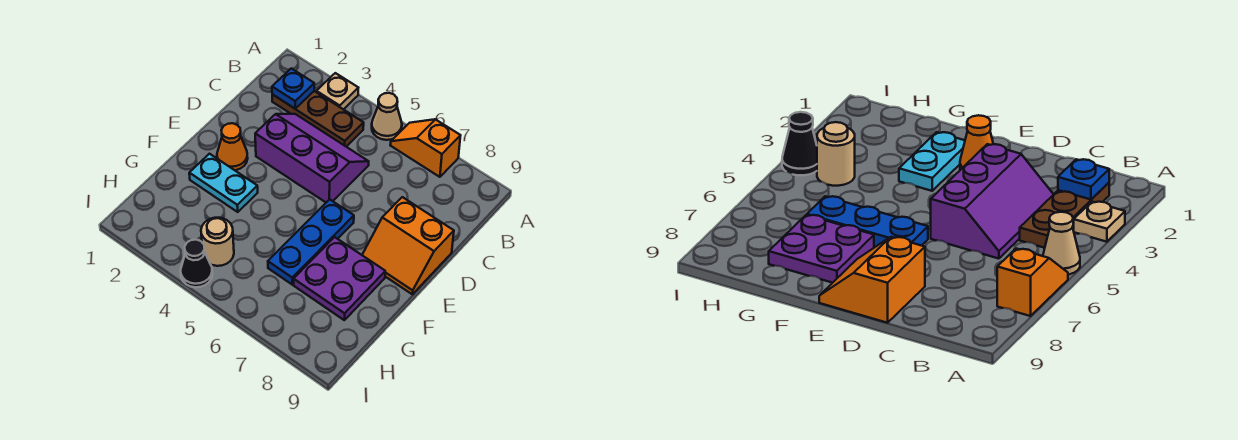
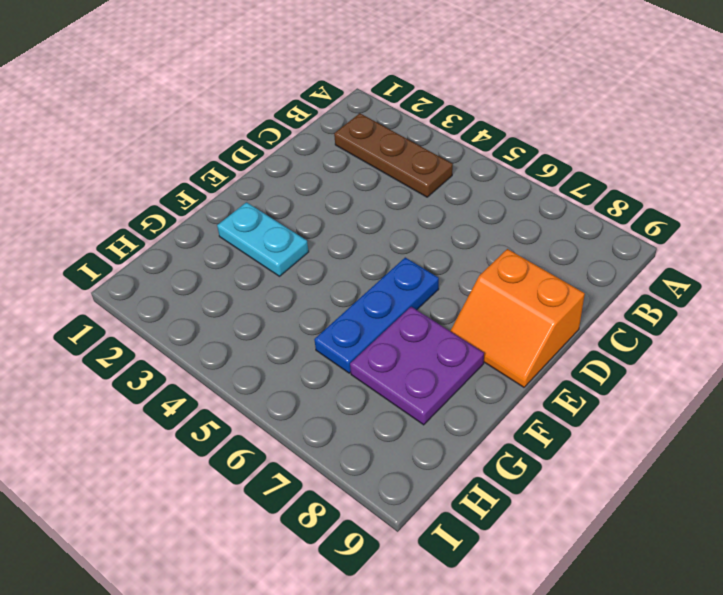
none -> tan 1x1 plate [316,73,358,109]
none -> tan 1x1 cone [372,93,402,140]
none -> orange 1x2 slope [390,119,461,177]

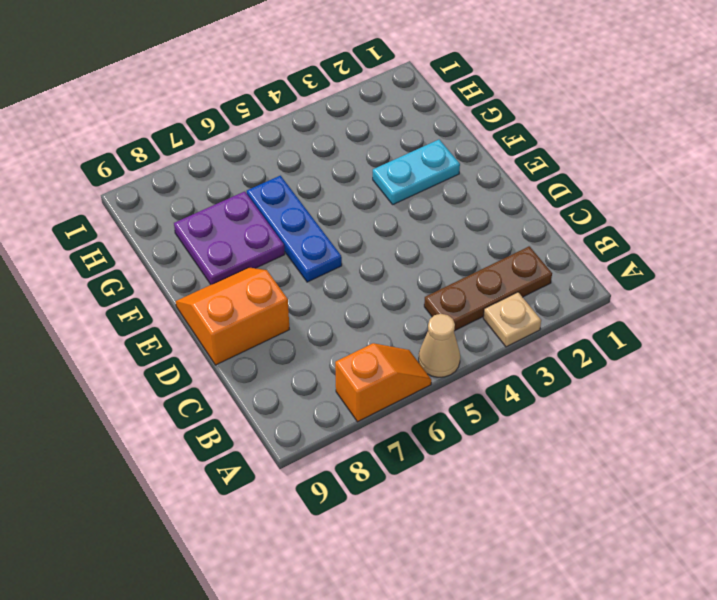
none -> purple 2x3 slope [255,114,369,202]
none -> orange 1x1 cone [217,123,248,170]
none -> tan 1x1 round brick [201,218,234,266]

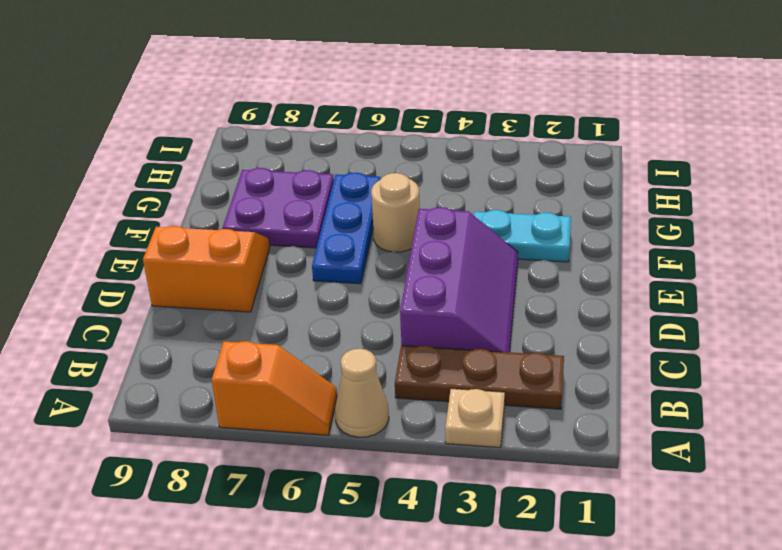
purple 2x3 slope [400,207,518,352] -> purple 2x3 slope turned to [255,114,369,202]
tan 1x1 round brick [371,173,420,252] -> tan 1x1 round brick moved to [201,218,234,266]
none -> orange 1x1 cone [217,123,248,170]
none -> black 1x1 cone [181,240,212,287]
none -> blue 1x1 plate [272,68,314,109]

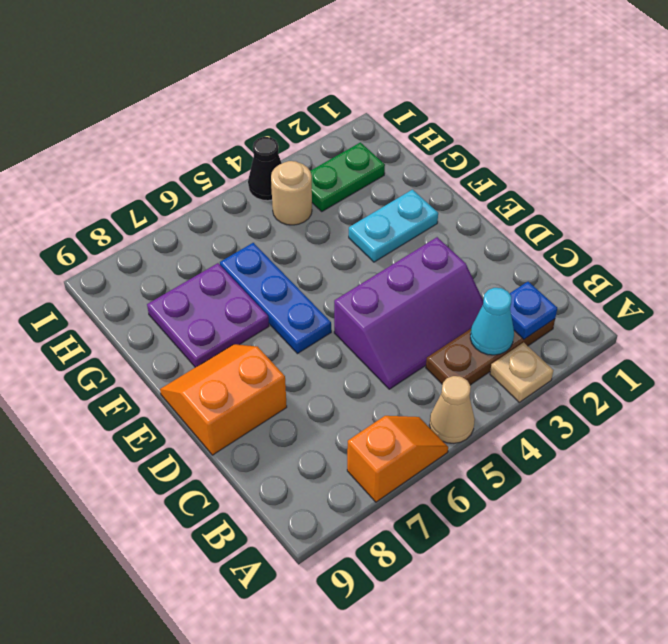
cyan 1x1 cone [470,288,514,355] -> none
green 1x2 plate [310,142,385,211] -> none
none -> orange 1x1 cone [217,123,248,170]

